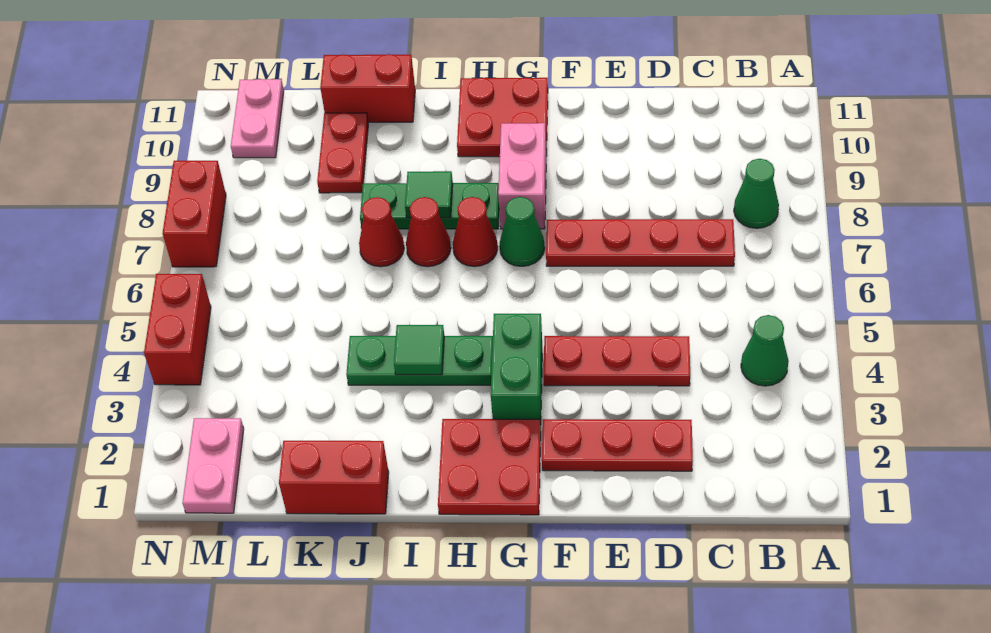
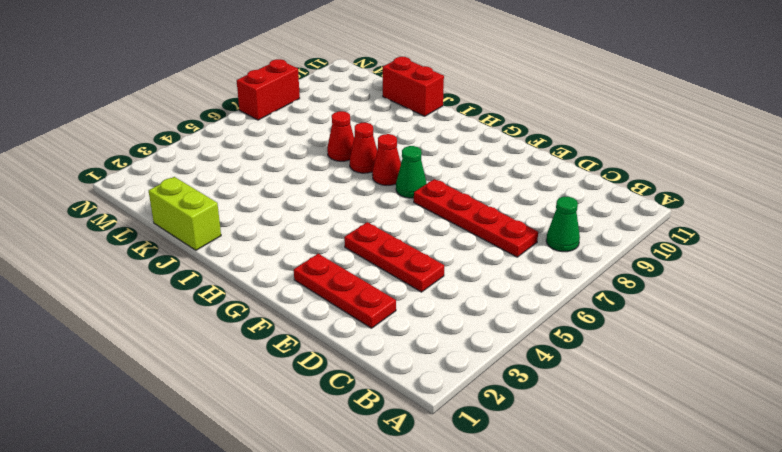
lime 1x2 brick [149,177,221,250] -> red 1x2 brick [279,441,389,514]
none -> green 1x1 cone [741,315,789,386]
none -> red 2x2 plate [438,419,541,515]
none -> green 1x2 brick [491,314,542,424]

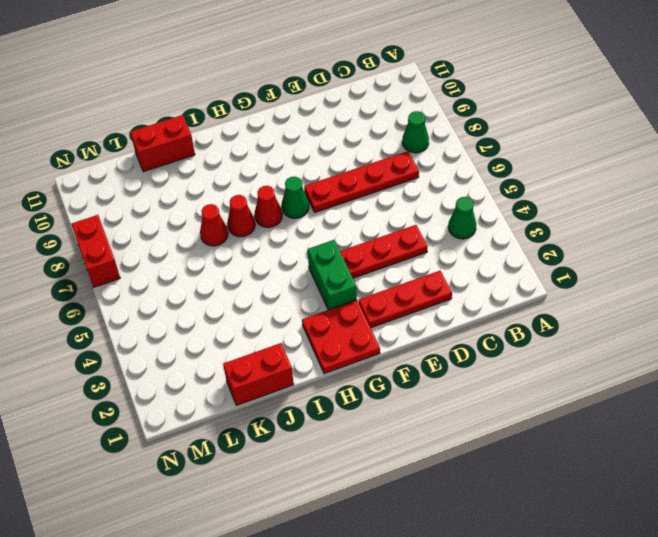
none -> pink 1x2 brick [498,123,546,229]
none -> red 2x2 plate [457,78,548,157]
none -> green 1x3 plate [346,336,493,385]

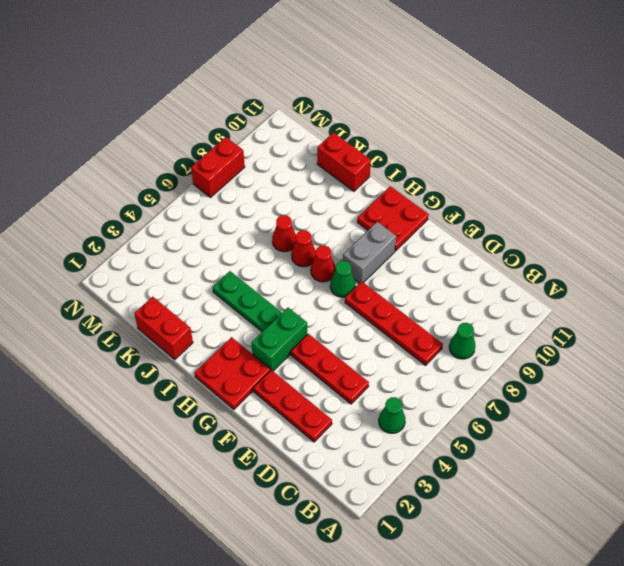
grey 1x2 brick [343,222,396,283] -> pink 1x2 brick [498,123,546,229]
none -> green 1x3 plate [360,183,499,229]
none -> red 1x2 plate [317,113,368,193]
none -> pink 1x2 plate [183,418,244,513]

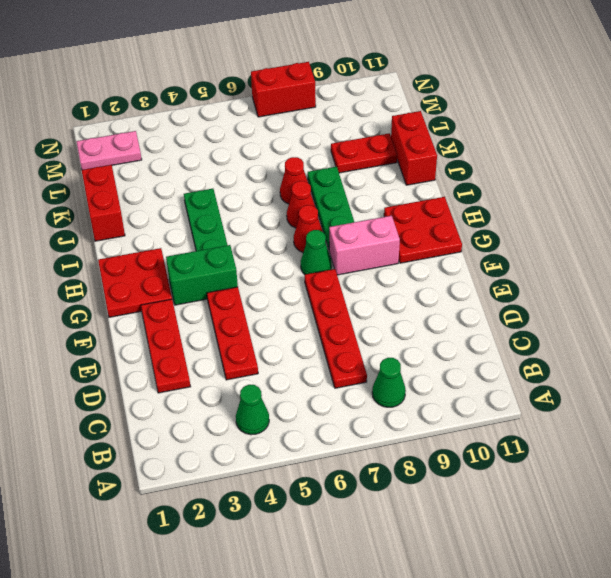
none -> pink 1x2 plate [231,79,284,158]
none -> red 1x2 brick [144,274,211,385]
none -> green 1x1 tile [394,325,444,375]

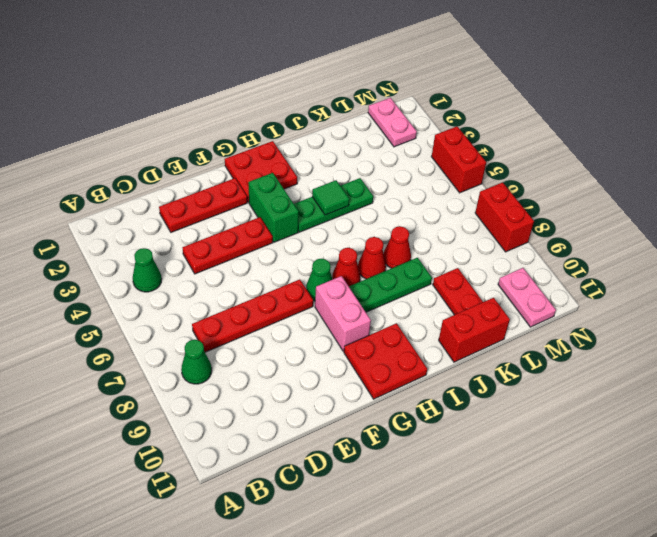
none -> red 1x2 brick [279,441,389,514]
none -> green 1x1 tile [405,171,453,218]

